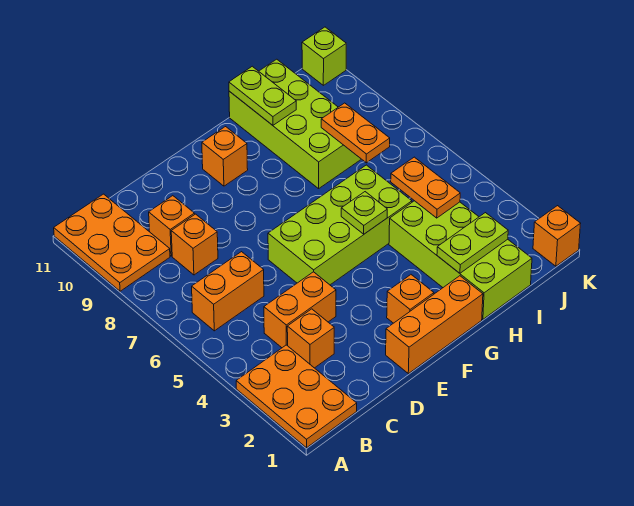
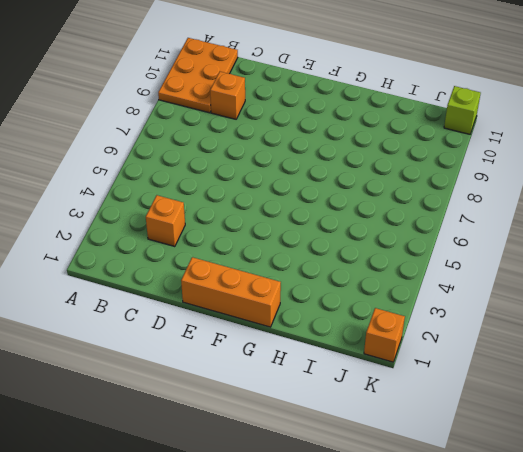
none -> orange 2x3 plate [236,345,357,448]
none -> orange 1x2 brick [192,252,264,331]
none -> orange 1x2 brick [264,272,336,348]

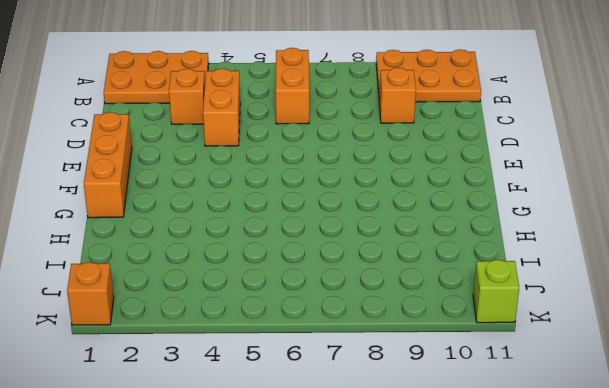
none -> orange 1x1 brick [171,214,218,275]
none -> lime 2x4 brick [268,165,412,285]
none -> orange 1x1 brick [387,275,434,323]

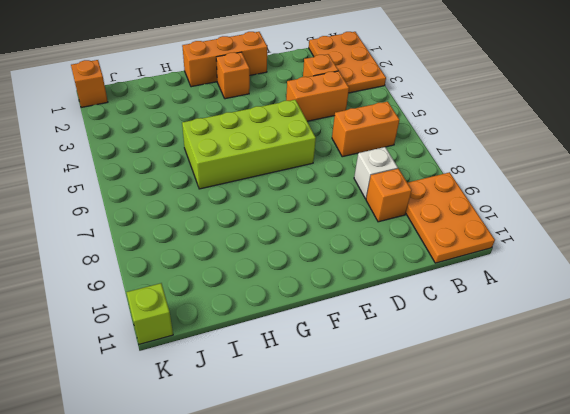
white 1x1 brick [354,147,398,199] -> orange 1x1 brick [171,214,218,275]
none -> orange 1x1 brick [202,127,248,186]
none -> lime 2x4 brick [389,201,532,319]
none -> lime 2x4 brick [229,59,361,189]

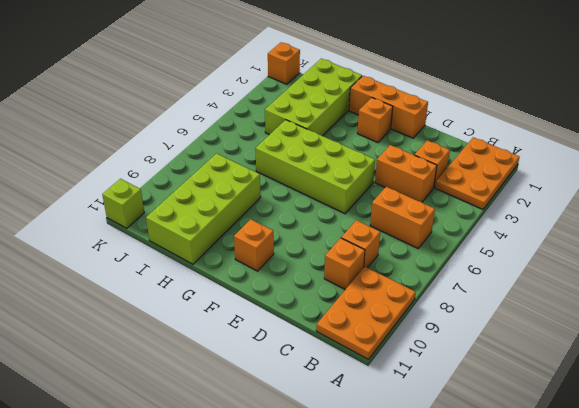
none -> lime 1x1 plate [341,192,387,234]
none -> lime 1x2 plate [437,213,508,273]
none -> lime 1x2 plate [229,66,296,125]

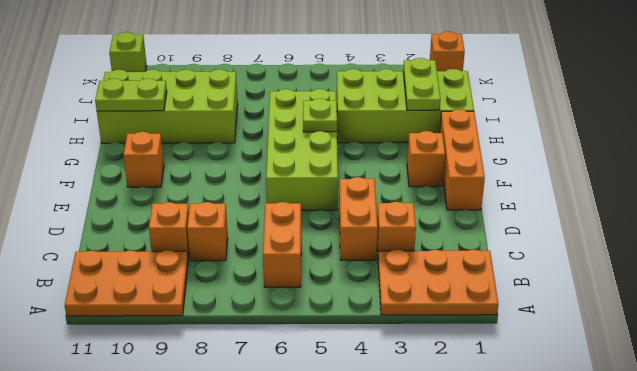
none -> orange 1x2 plate [391,157,460,218]
none -> orange 1x2 plate [321,103,390,163]

